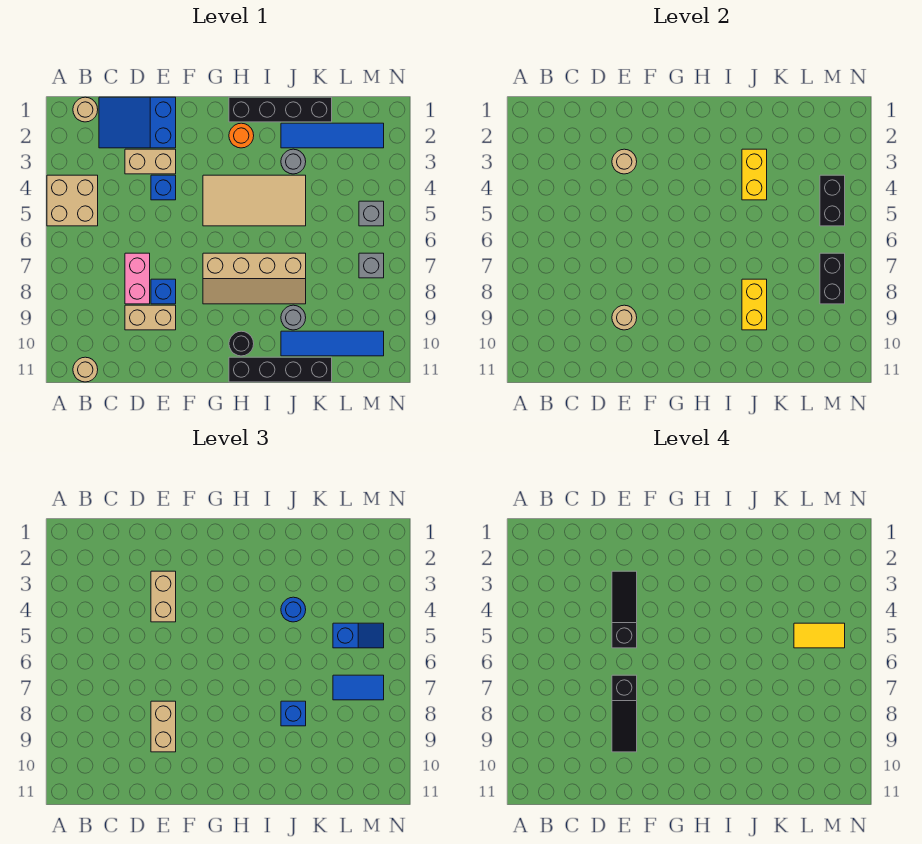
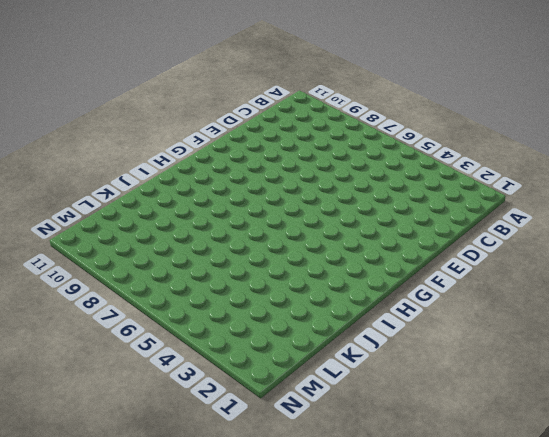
none -> tan 2x2 brick [47,175,98,226]
none -> tan 1x1 round brick [73,97,98,122]
none -> tan 1x1 round brick [73,357,98,382]
none -> blue 2x3 slope [99,97,176,148]

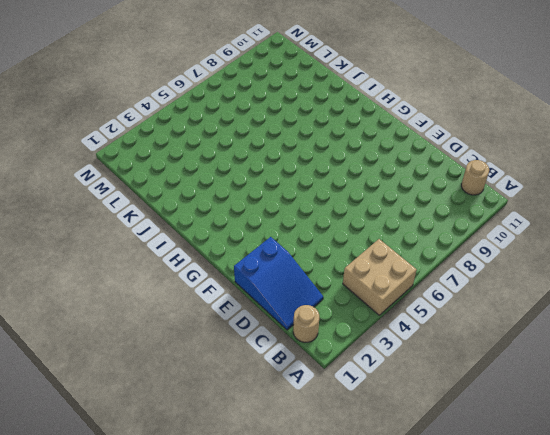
none -> tan 1x2 brick [125,149,176,174]
none -> pink 1x2 brick [125,253,150,304]
none -> tan 1x2 brick [125,305,176,330]
none -> blue 1x1 brick [151,175,176,200]

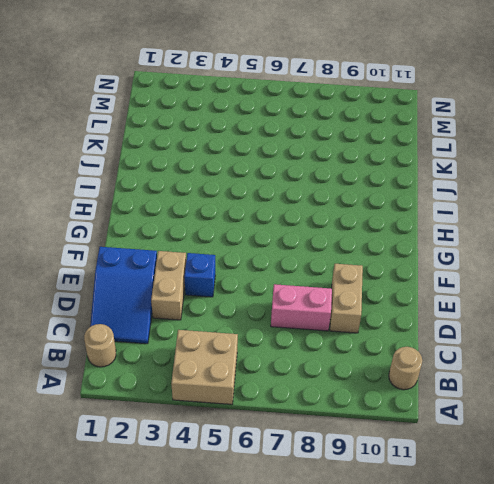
none -> blue 1x1 brick [151,279,176,304]
none -> tan 2x4 tile [203,175,306,226]
none -> tan 2x4 slope [203,253,306,304]
none -> black 1x4 brick [229,97,332,122]

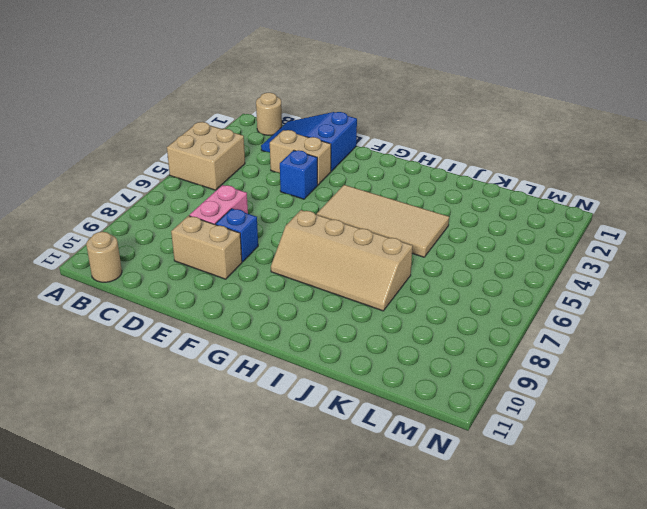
none -> black 1x4 brick [229,97,332,122]
none -> orange 1x1 round brick [229,123,254,148]
none -> black 1x1 round brick [229,331,254,356]
none -> black 1x4 brick [229,357,332,382]

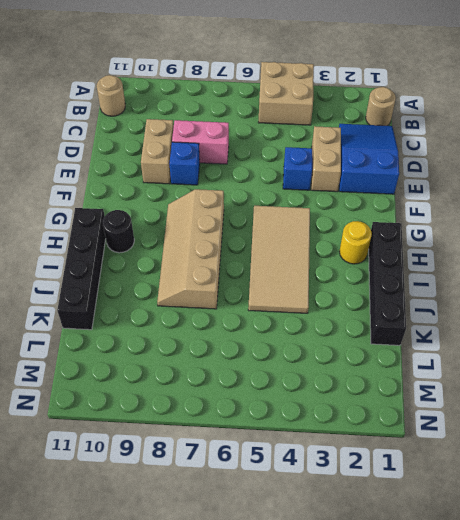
yellow 1x1 round brick [339,221,372,264] -> orange 1x1 round brick [229,123,254,148]
none -> blue 1x4 tile [281,123,384,148]
none -> grey 1x1 round brick [281,149,306,174]
none -> grey 1x1 round brick [281,305,306,330]
none -> blue 1x4 tile [281,331,384,356]

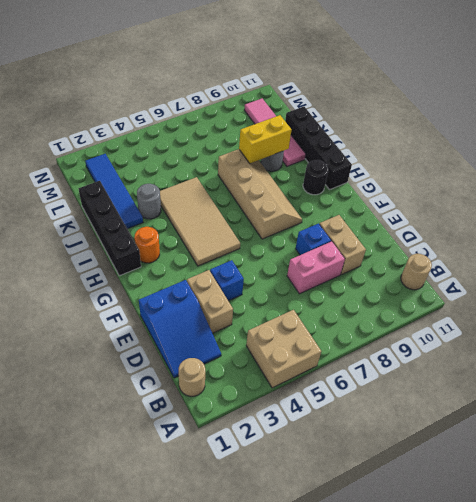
pink 1x4 tile [244,99,306,166] -> blue 1x4 tile [281,331,384,356]
none -> grey 1x1 brick [359,201,384,226]
none -> grey 1x1 brick [359,253,384,278]
none -> tan 1x1 round brick [612,149,637,174]
none -> tan 1x1 round brick [612,305,637,330]

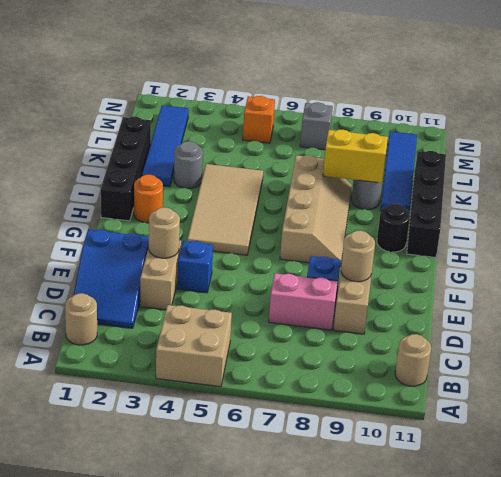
orange 1x1 brick [243,96,275,143] -> grey 1x1 brick [359,201,384,226]
none -> yellow 1x2 brick [742,149,767,200]
none -> black 1x2 brick [820,175,845,226]
none -> black 1x2 brick [820,253,845,304]
none -> tan 1x2 brick [151,571,176,622]

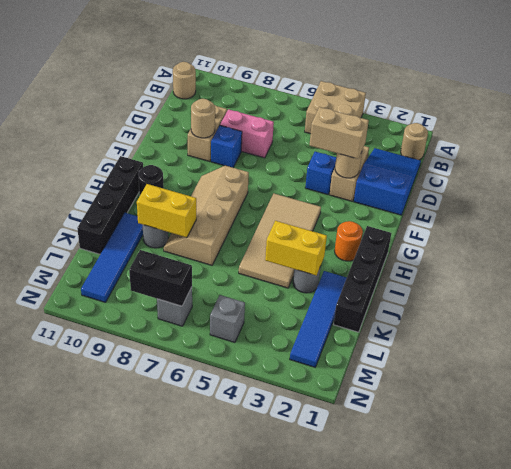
none -> black 1x2 brick [820,175,845,226]
none -> tan 1x2 brick [151,701,176,752]
none -> blue 1x1 round brick [281,597,306,622]
none -> blue 1x1 brick [281,701,306,726]

